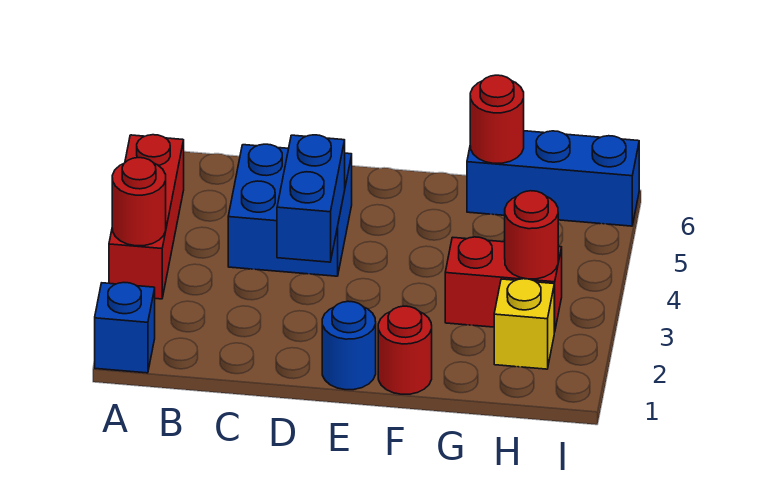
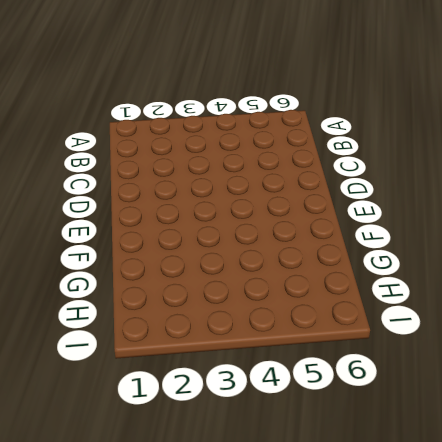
none -> blue 1x1 brick [95,283,155,373]
none -> red 1x3 brick [109,135,184,299]
none -> blue 2x2 brick [228,144,352,276]

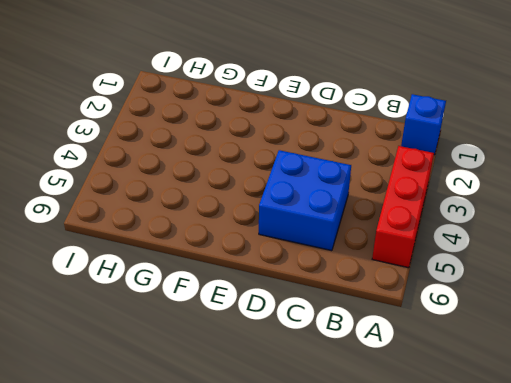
none -> blue 1x1 round brick [322,301,376,390]
none -> red 1x1 round brick [378,306,432,394]
none -> red 1x2 brick [445,237,562,332]

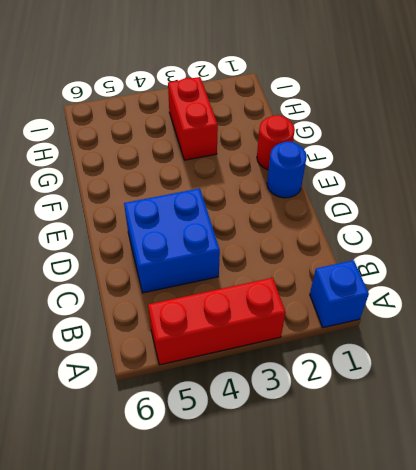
none -> blue 1x3 brick [467,131,639,226]
none -> yellow 1x1 brick [494,279,554,369]
none -> red 1x1 round brick [112,158,166,246]

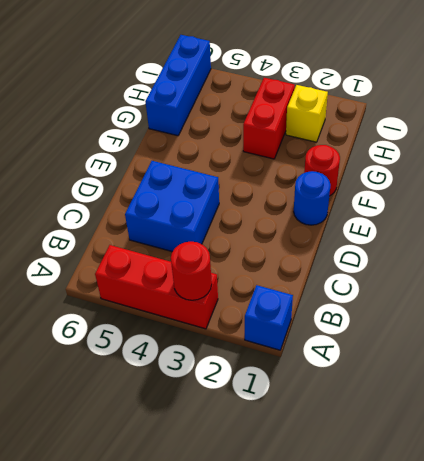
none -> blue 1x2 brick [277,135,345,262]
none -> red 1x1 round brick [470,75,524,163]
none -> red 1x1 round brick [505,191,558,279]

